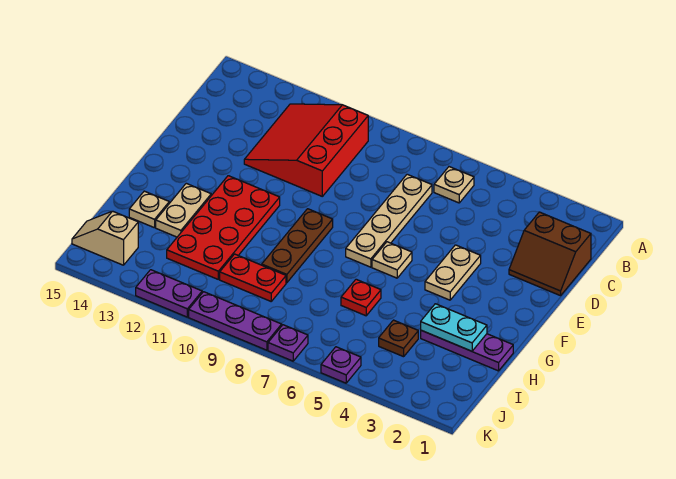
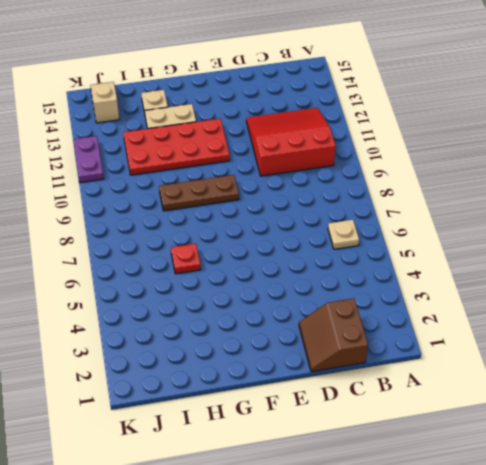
none -> tan 1x4 plate [346,174,432,267]
none -> tan 1x2 plate [425,245,481,300]
none -> tan 1x1 plate [372,242,412,278]

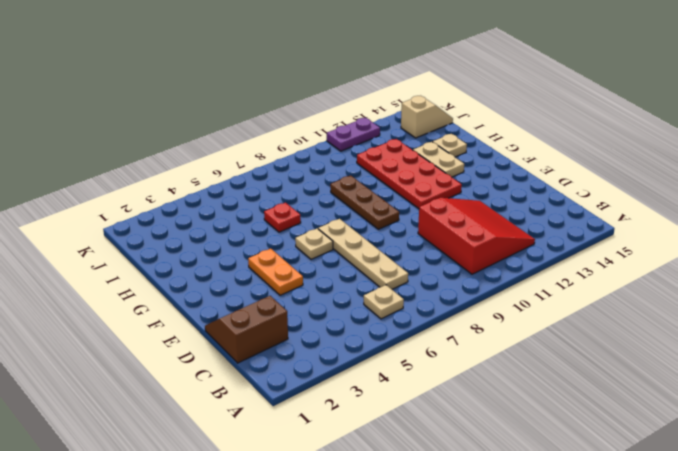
orange 1x2 plate [248,249,303,295] -> tan 1x2 plate [425,245,481,300]
none -> purple 1x3 plate [421,330,513,371]
none -> brown 1x1 plate [379,320,418,357]
none -> red 1x2 plate [220,254,286,301]

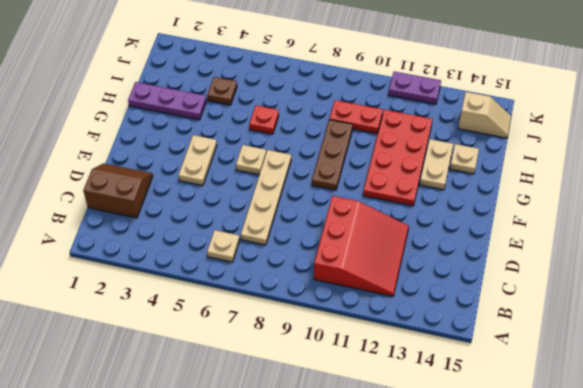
none -> purple 1x1 plate [321,347,361,383]
none -> purple 1x1 plate [268,325,308,361]
none -> purple 1x3 plate [189,292,282,350]

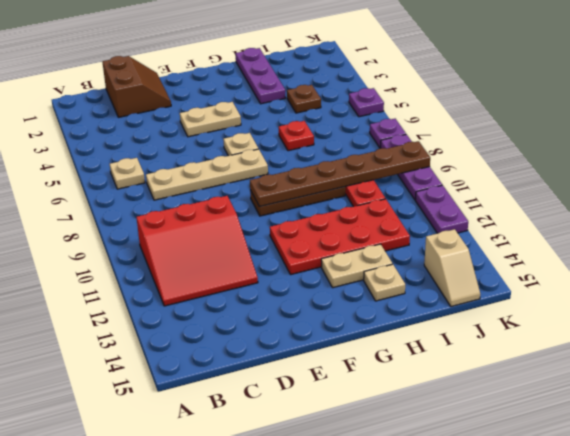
brown 1x6 plate [250,141,430,207] -> none
none -> cyan 1x2 plate [421,304,487,351]

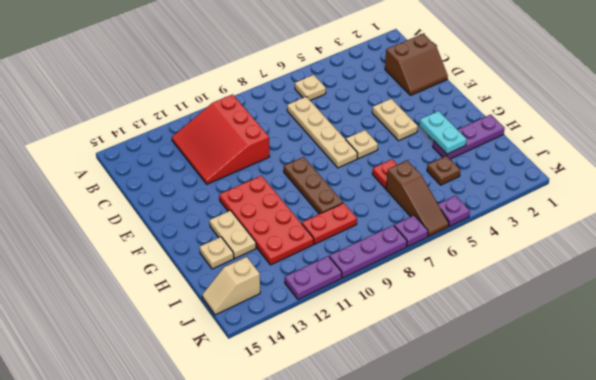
cyan 1x2 plate [419,111,467,154] -> cyan 1x2 plate turned to [421,304,487,351]
brown 1x3 slope [386,160,449,236] -> none

